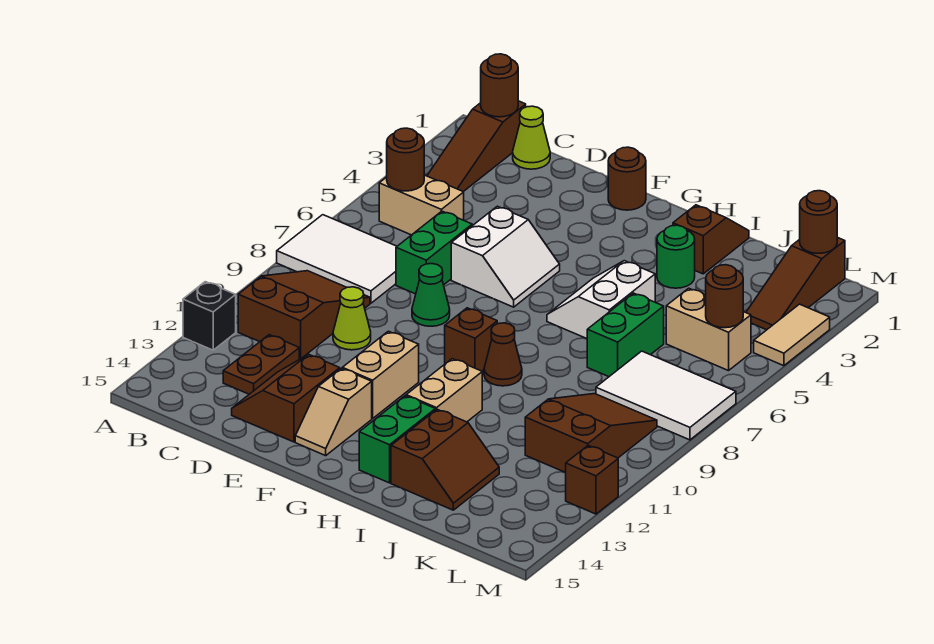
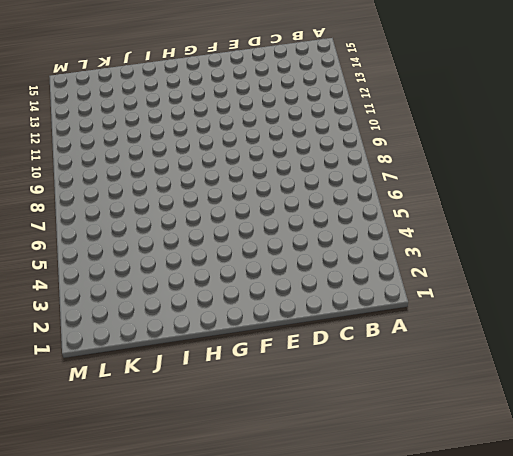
none -> white 2x3 tile [277,215,397,303]
none -> black 1x1 brick [183,282,236,350]
none -> brown 1x3 slope [427,101,526,192]
none -> tan 1x2 brick [379,175,464,235]

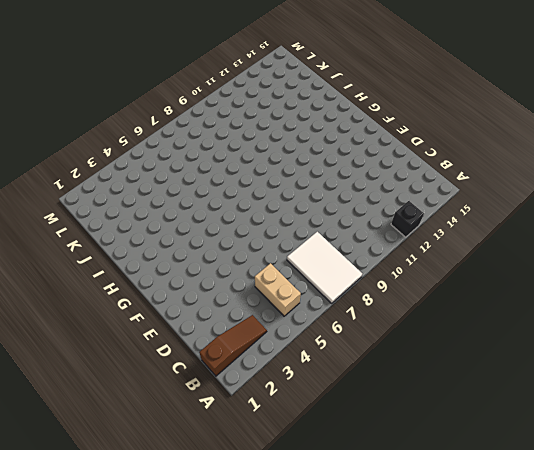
none -> brown 2x3 slope [238,271,370,359]
none -> lime 1x1 cone [513,106,550,169]
none -> brown 1x2 plate [223,335,299,394]
none -> green 1x2 brick [396,211,472,294]

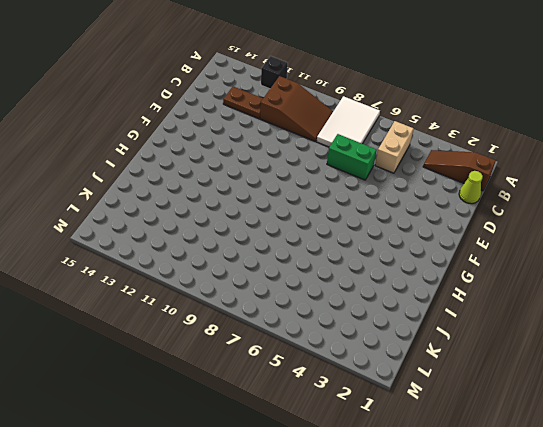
none -> lime 1x1 cone [333,287,371,350]
none -> brown 2x2 slope [232,354,340,442]
none -> white 2x2 slope [451,206,560,307]
none -> green 1x1 cone [412,264,450,326]

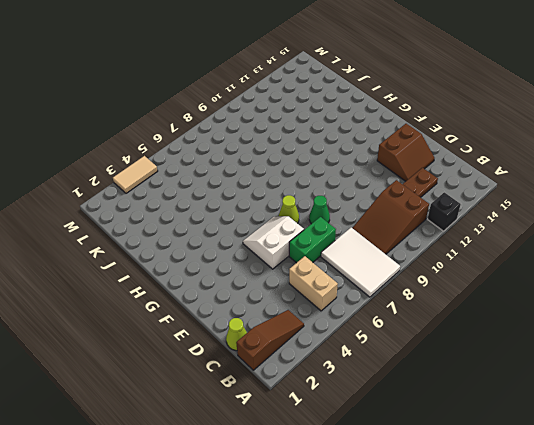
lime 1x1 cone [279,195,299,223] -> lime 1x1 cone moved to [333,287,371,350]
none -> brown 1x1 round brick [608,147,646,210]
none -> tan 1x2 brick [342,331,419,418]
none -> tan 1x2 slope [295,368,372,456]
none -> brown 1x1 brick [445,308,497,371]

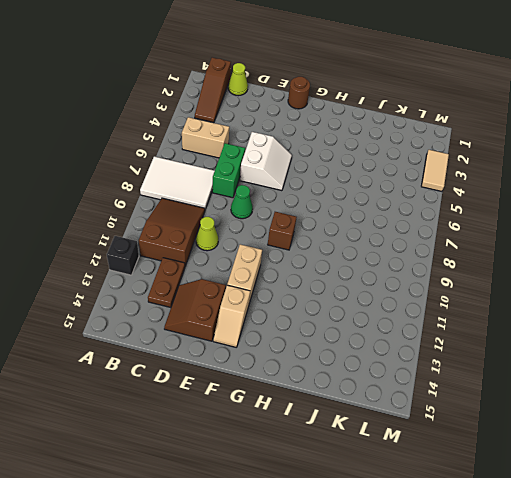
none -> white 2x2 slope [547,261,655,339]
none -> brown 1x1 cone [484,323,522,386]
none -> tan 1x2 brick [406,359,482,422]
none -> green 1x2 brick [359,396,435,483]

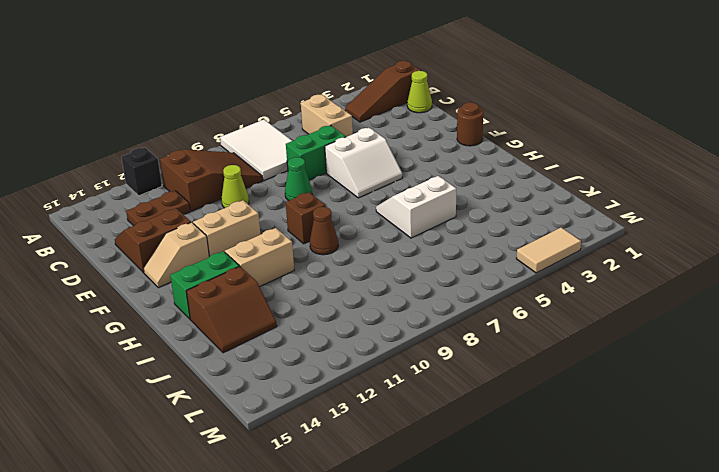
none -> brown 1x2 slope [673,205,749,274]
none -> green 1x1 round brick [657,225,695,288]
none -> green 1x2 brick [587,293,664,377]
none -> tan 1x2 brick [666,288,751,371]

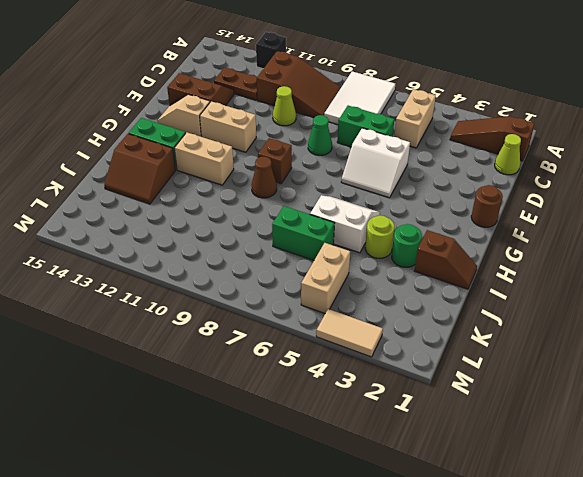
lime 1x1 round brick [365,215,395,258] -> none
none -> white 2x3 tile [596,351,736,440]
none -> brown 2x3 slope [525,394,657,473]
none -> brown 1x3 slope [746,237,845,330]
none -> brown 1x1 brick [566,446,618,514]

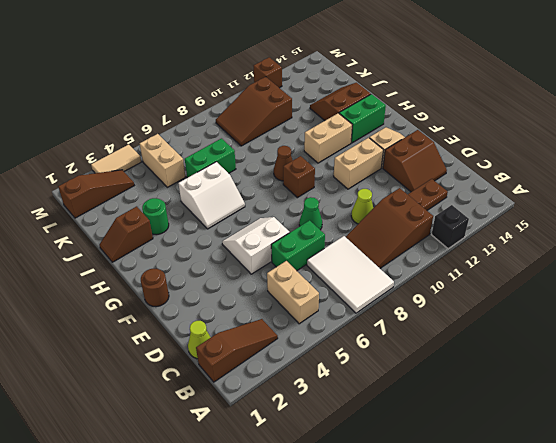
none -> white 2x3 tile [596,351,736,440]
none -> brown 1x1 round brick [481,54,518,117]
none -> brown 1x1 round brick [387,128,424,191]
none -> brown 1x1 round brick [800,191,837,253]

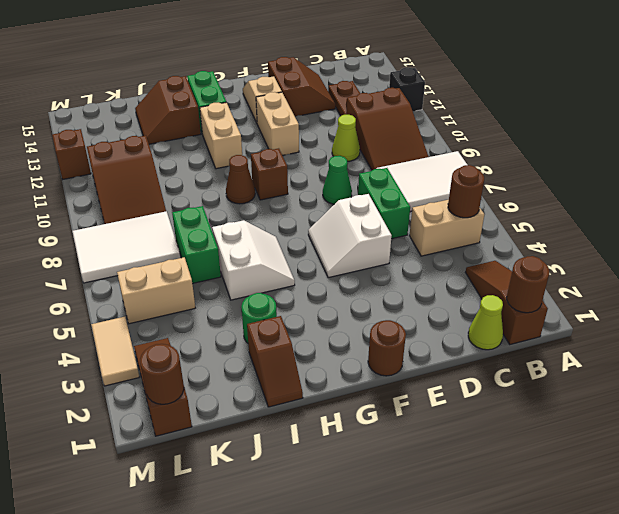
none -> brown 1x1 round brick [706,265,743,328]

